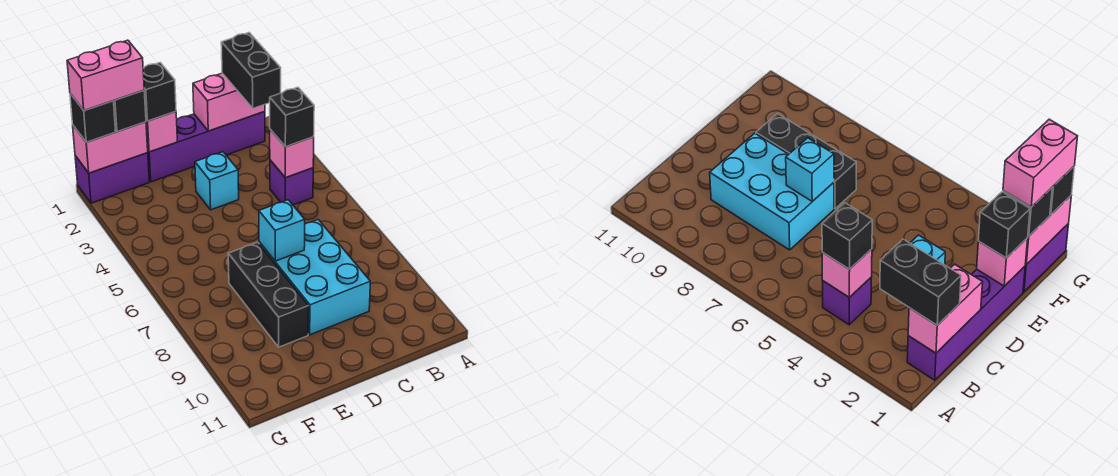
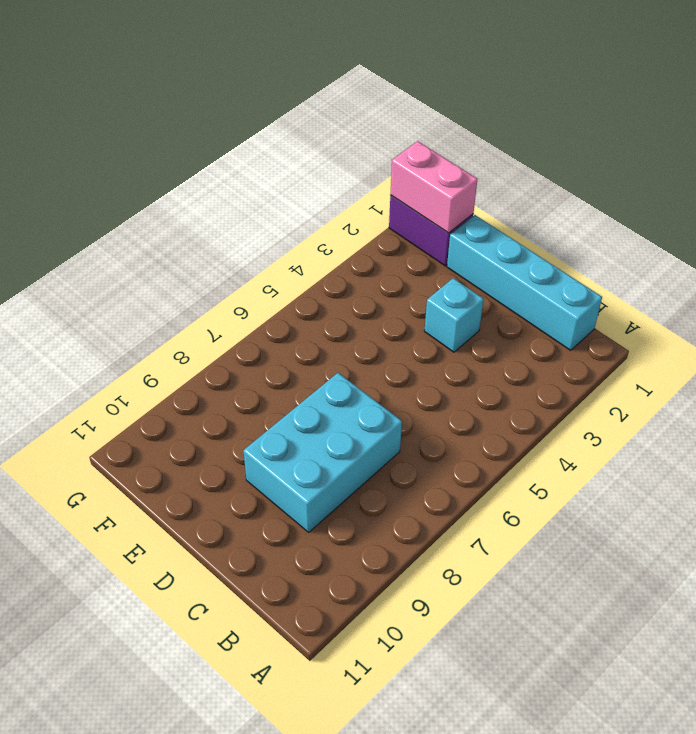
cyan 1x4 brick [447,215,602,351] -> purple 1x4 brick [148,111,265,182]
none -> purple 1x1 brick [270,160,313,205]
none -> black 1x3 brick [228,242,309,347]
none -> pink 1x2 brick [193,73,265,131]

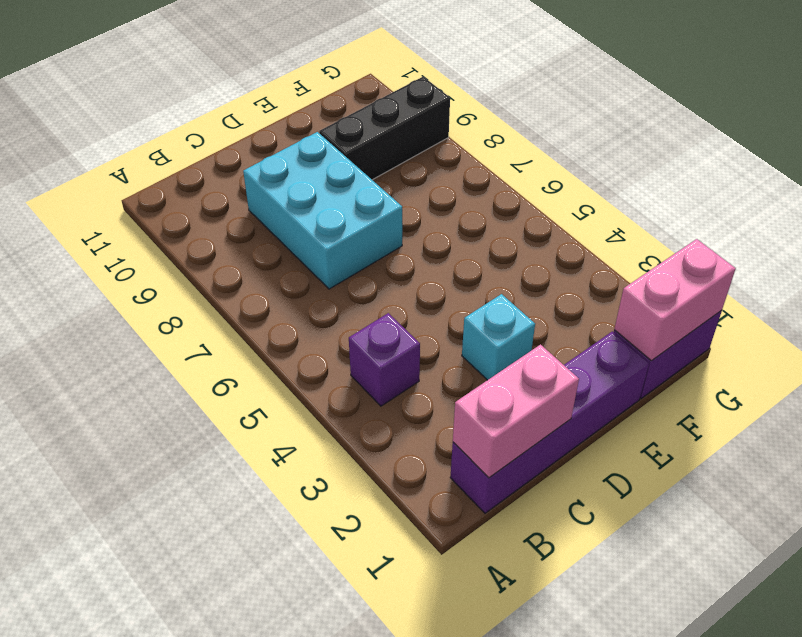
black 1x3 brick [319,77,450,180] -> black 1x3 brick turned to [228,242,309,347]
none -> pink 1x1 brick [270,129,314,178]
none -> cyan 1x1 brick [259,200,305,261]
none -> pink 1x1 brick [146,112,177,152]

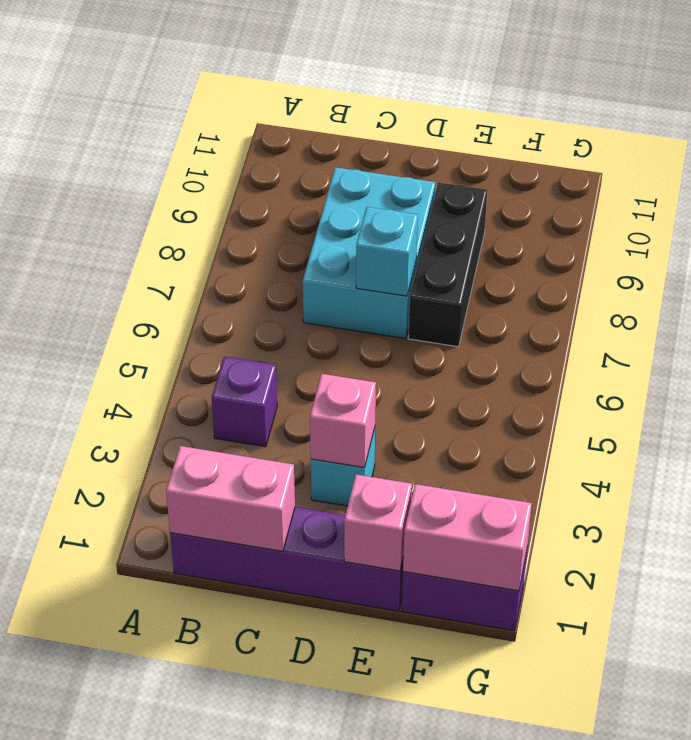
pink 1x1 brick [310,374,376,468] -> pink 1x1 brick moved to [270,129,314,178]
none -> black 1x2 brick [221,33,281,108]
none -> black 1x1 brick [270,87,314,147]
none -> black 1x1 brick [143,63,176,121]

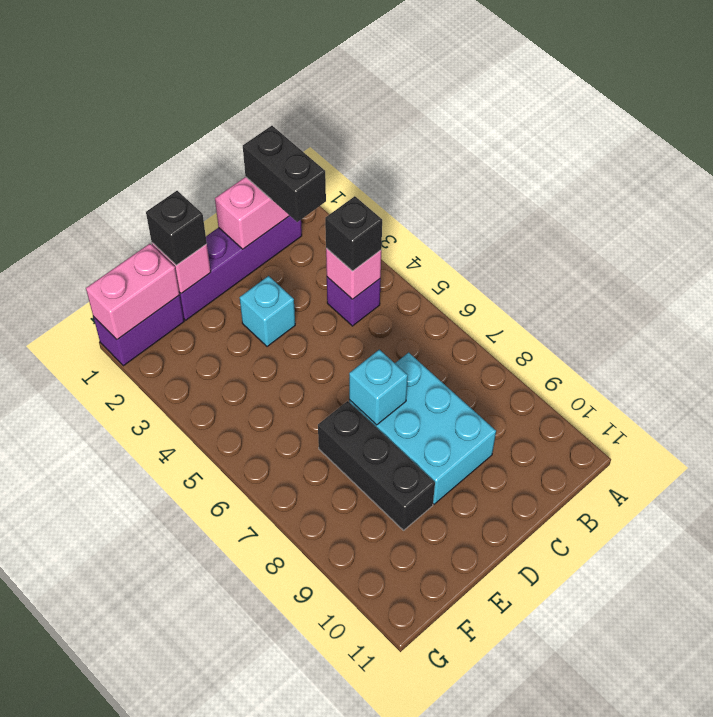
none -> black 1x1 brick [114,90,146,132]
none -> black 1x1 brick [70,93,116,142]
none -> pink 1x2 brick [67,40,144,111]

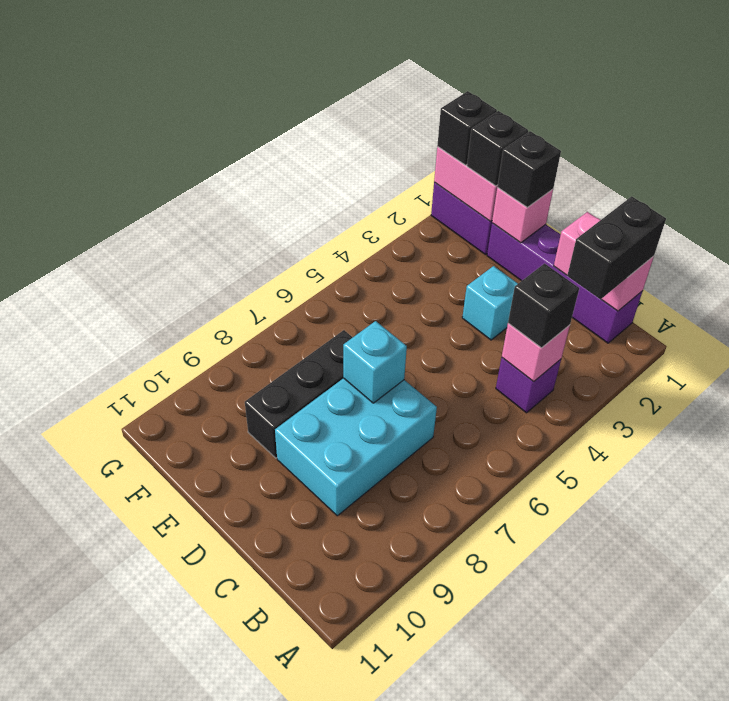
none -> pink 1x2 brick [67,40,144,111]

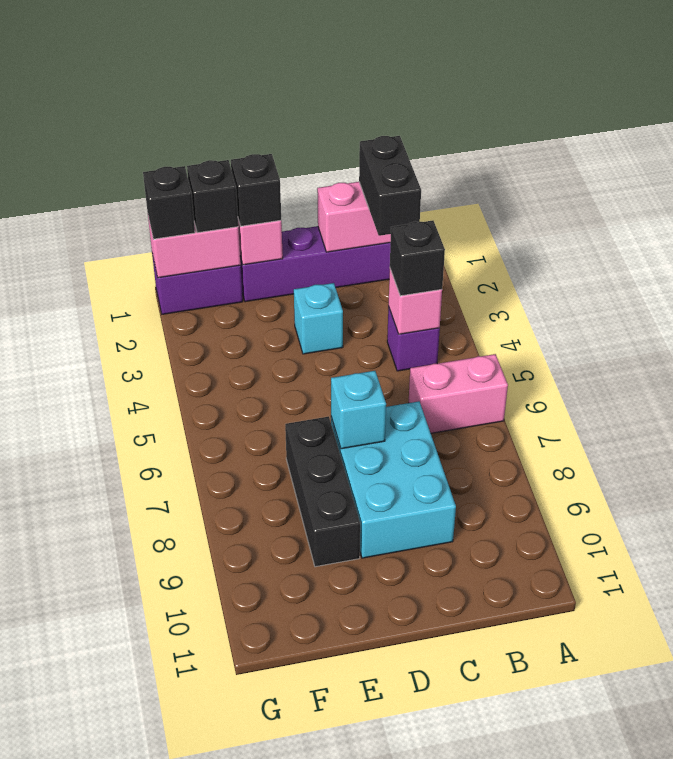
pink 1x2 brick [409,354,508,433] -> pink 1x2 brick moved to [67,40,144,111]

